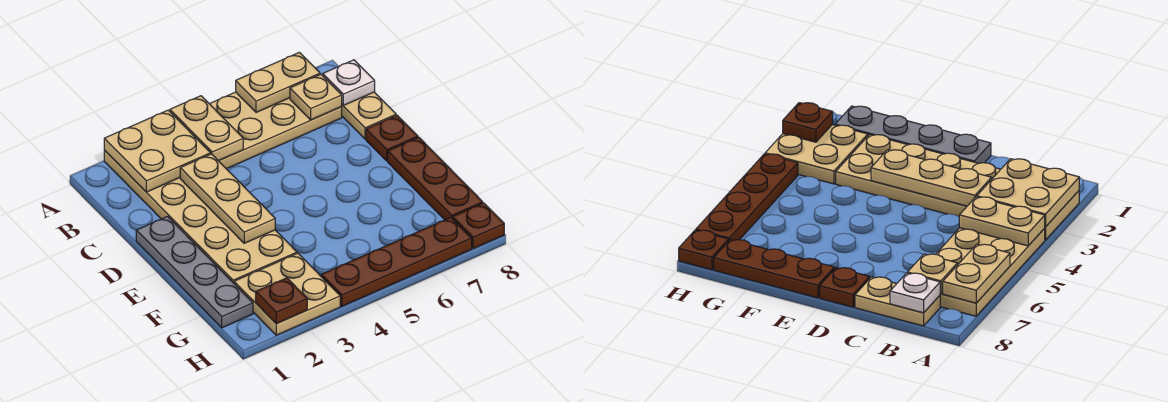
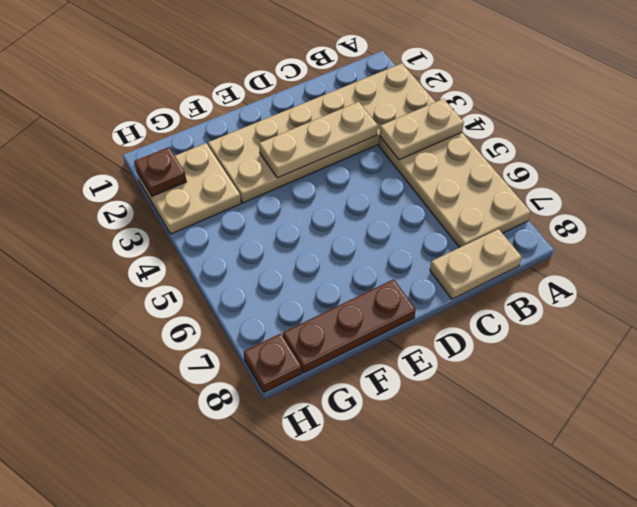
none -> grey 1x4 plate [136,216,253,328]
none -> brown 1x1 plate [366,115,418,161]
none -> brown 1x4 plate [321,218,472,306]

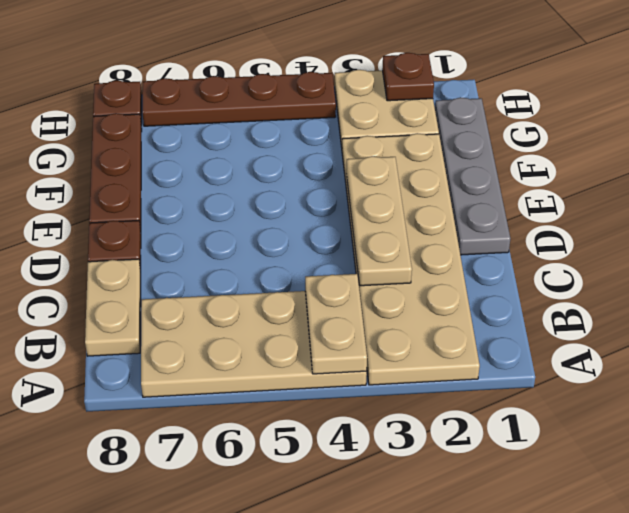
none -> tan 2x2 plate [104,110,211,192]
none -> tan 1x2 plate [236,52,320,112]
none -> tan 1x1 plate [290,74,342,120]

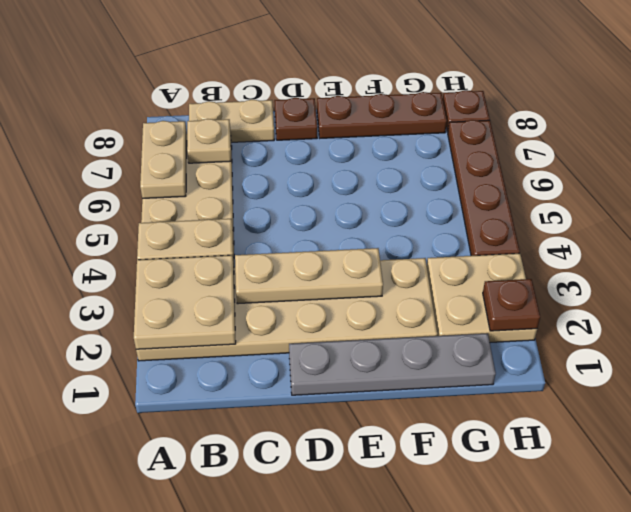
none -> white 1x1 plate [323,60,375,105]

